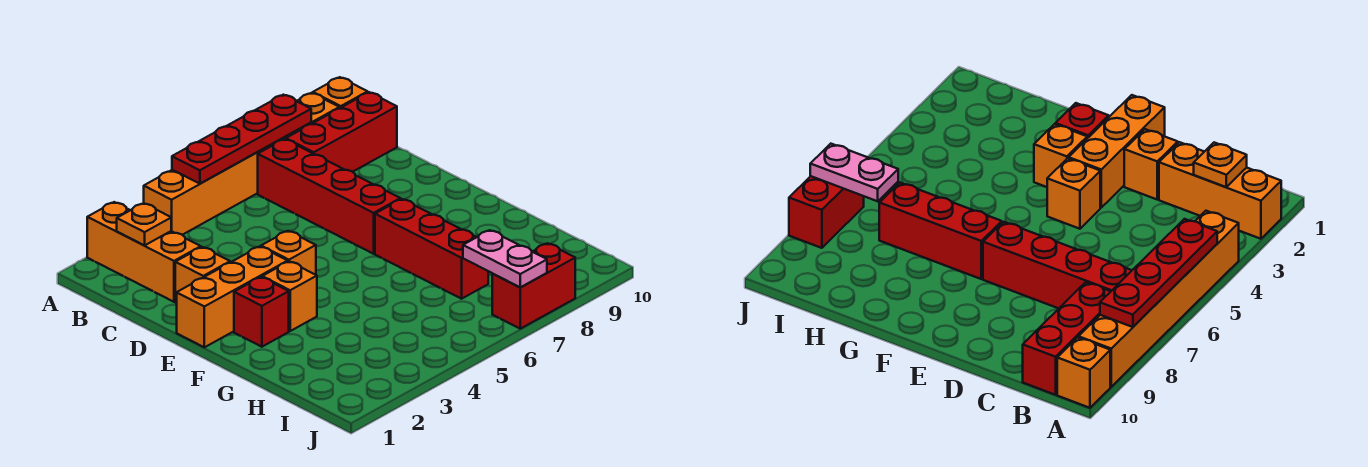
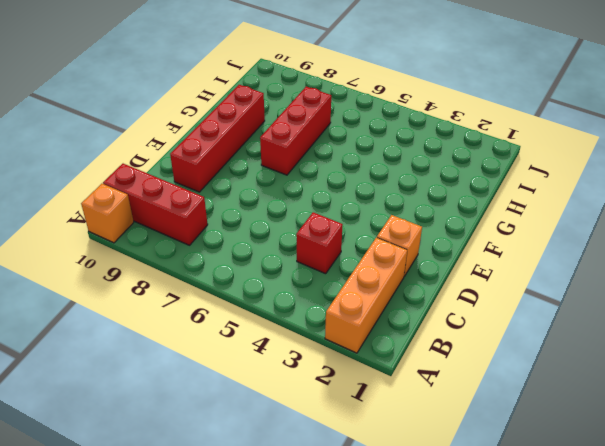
red 1x1 brick [296,212,343,274] -> red 1x1 brick moved to [234,277,289,347]
red 1x4 brick [170,85,265,192] -> red 1x4 brick moved to [258,139,400,254]
none -> orange 1x6 brick [144,93,339,235]
none -> orange 1x3 brick [177,246,288,347]
none -> orange 1x1 brick [261,231,316,275]

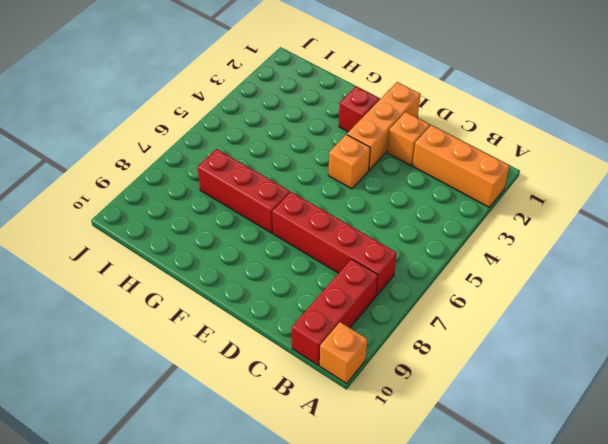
none -> orange 1x6 brick [144,93,339,235]
none -> orange 1x1 brick [262,261,317,331]
none -> red 1x2 brick [492,243,575,329]

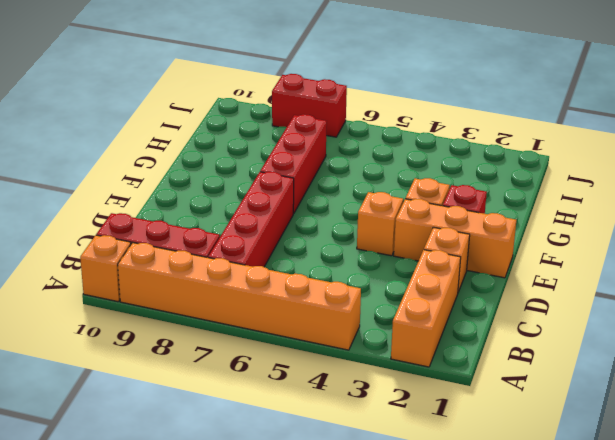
none -> red 1x4 plate [172,95,311,184]
none -> orange 1x1 plate [117,203,171,245]
none -> pink 1x2 plate [463,230,547,287]

